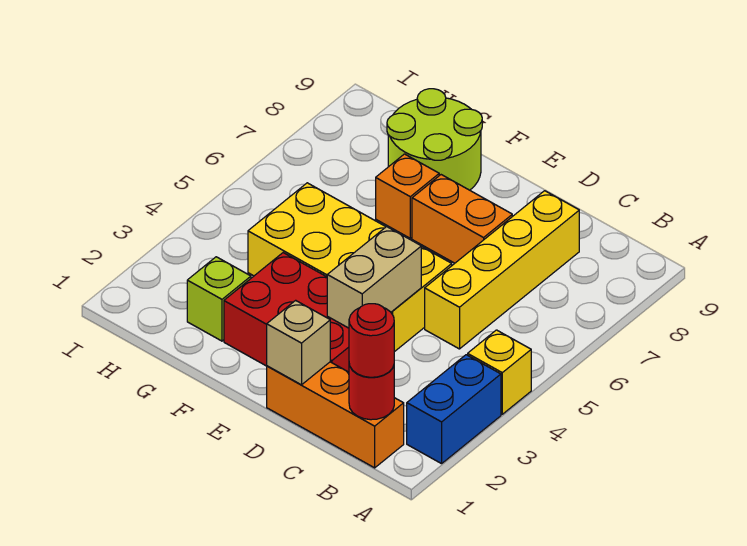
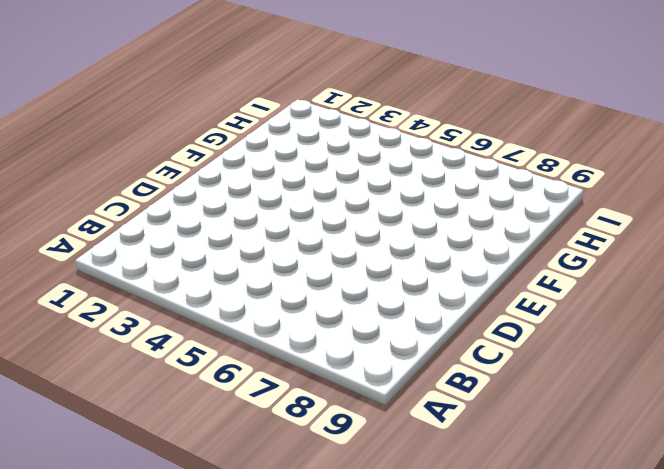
none -> blue 1x2 brick [407,355,501,464]
none -> yellow 1x1 brick [468,330,531,414]
none -> orange 1x3 brick [267,362,404,468]

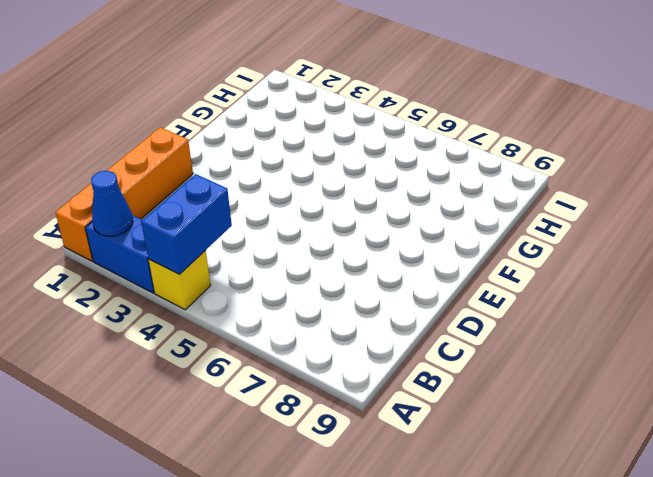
orange 1x4 brick [55,127,193,261] -> orange 1x3 brick [267,362,404,468]
blue 1x1 cone [91,171,133,236] -> none
blue 1x2 brick [141,174,232,274] -> none
none -> yellow 1x4 brick [425,191,579,349]
none -> red 2x3 brick [224,253,349,372]
none -> yellow 2x4 brick [248,183,452,352]

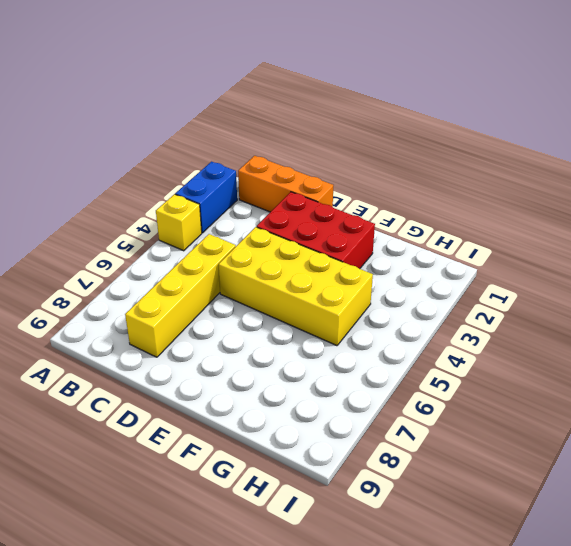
none -> orange 1x2 brick [412,175,512,263]
none -> orange 1x1 brick [376,154,439,238]
none -> lime 2x2 round brick [387,89,482,190]

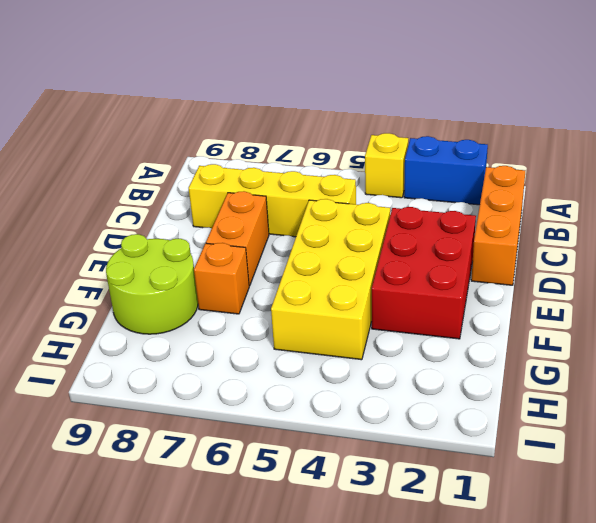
none -> lime 1x1 brick [187,257,251,341]
none -> red 1x1 round brick [349,364,394,420]
none -> tan 1x1 brick [267,300,330,385]

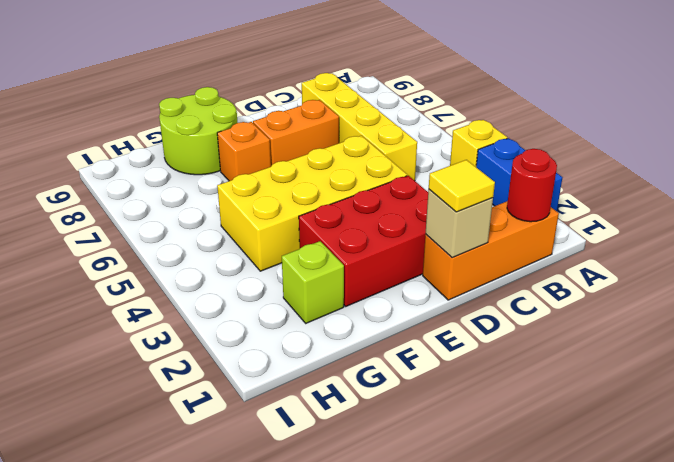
yellow 1x1 tile [429,160,495,212] -> none
none -> tan 1x2 brick [327,227,421,328]
none -> red 1x1 round brick [349,304,394,377]

